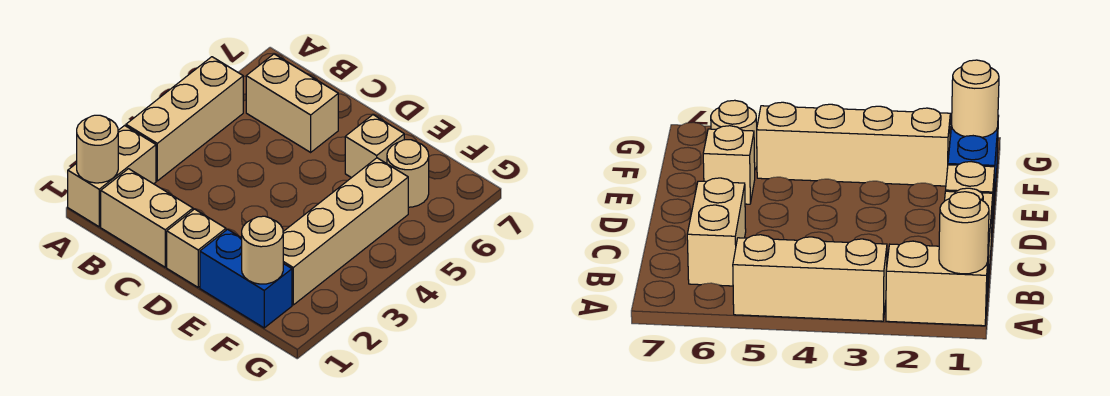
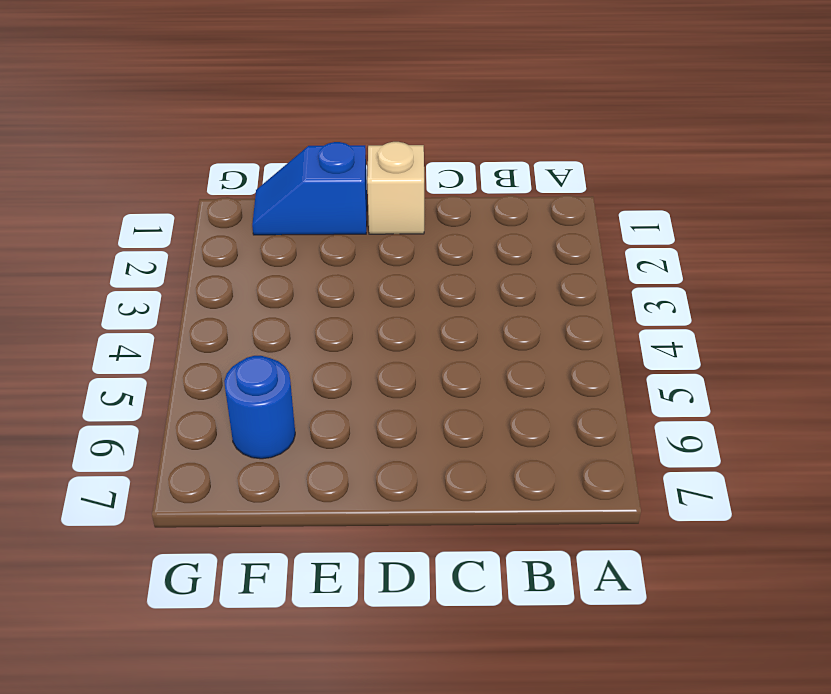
blue 1x2 slope [252,142,367,235] -> blue 1x2 brick [200,229,292,328]
blue 1x1 round brick [224,356,295,459] -> tan 1x1 round brick [387,140,429,207]
none -> tan 1x2 brick [68,126,156,227]
none -> tan 1x3 brick [126,57,243,181]

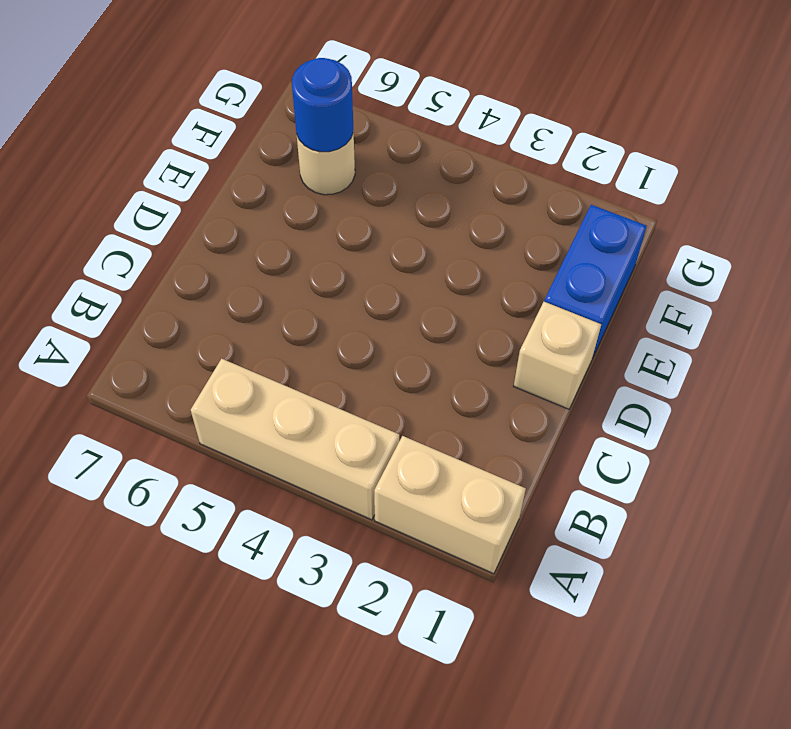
blue 1x1 round brick [292,58,353,152] -> none
none -> tan 1x2 brick [101,169,193,267]
none -> tan 1x2 brick [246,54,338,152]

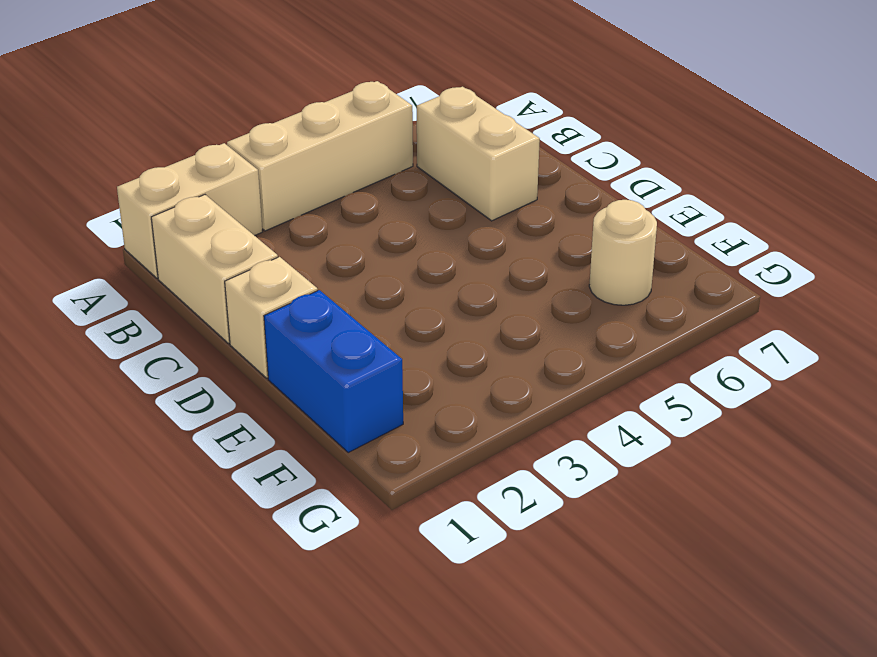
none -> tan 1x1 brick [345,115,404,178]
none -> tan 1x4 brick [283,158,408,305]

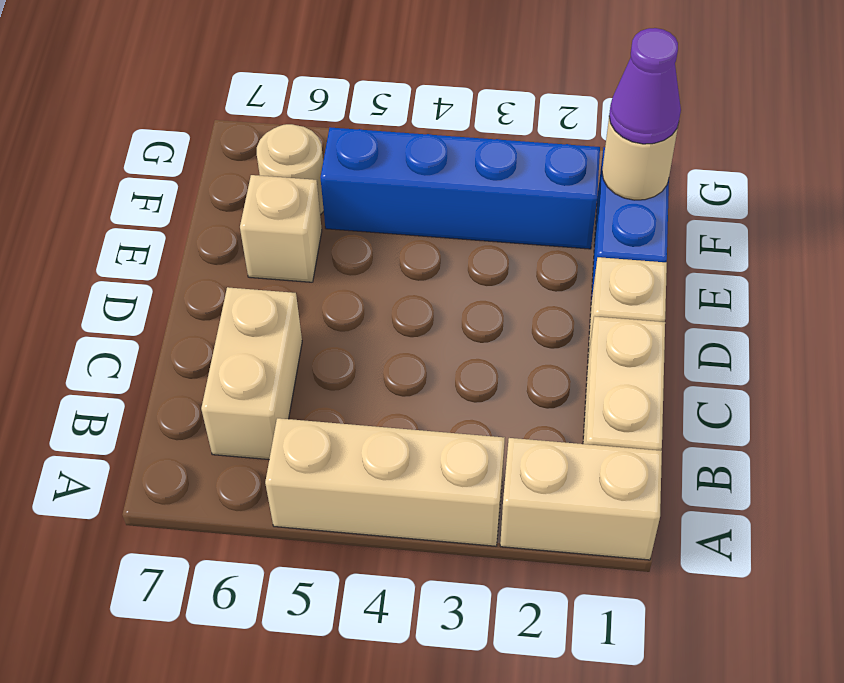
purple 1x1 cone [609,28,681,144] -> none
blue 1x4 brick [320,128,600,249] -> tan 1x4 brick [283,158,408,305]
none -> tan 1x1 round brick [77,115,118,183]

